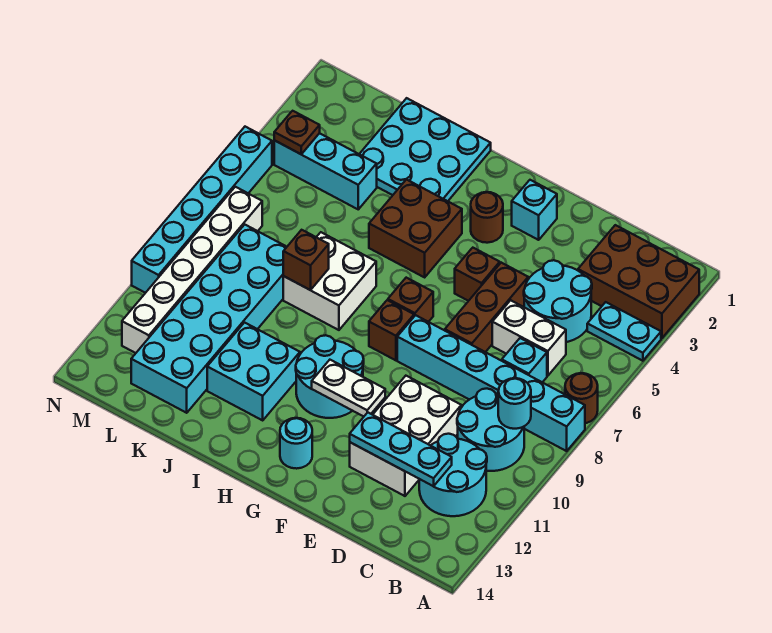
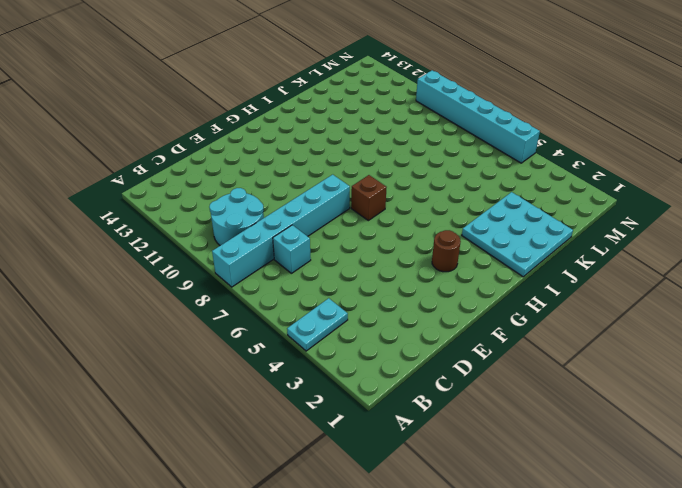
none -> brown 2x3 brick [578,225,699,338]
none -> brown 1x1 round brick [565,373,598,423]
none -> cyan 2x2 round brick [419,434,487,516]
none -> cyan 2x2 round brick [524,260,592,342]

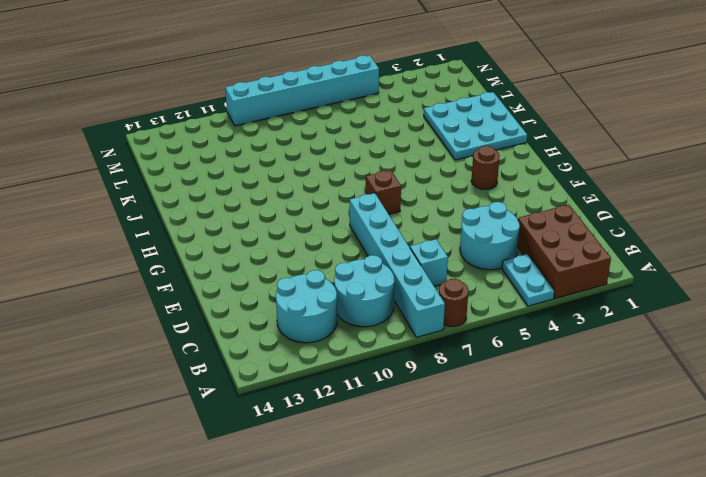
none -> white 1x2 brick [492,300,566,376]
none -> white 2x3 brick [350,376,461,496]
none -> brown 1x3 brick [445,263,528,352]
none -> cyan 1x1 brick [512,180,557,240]

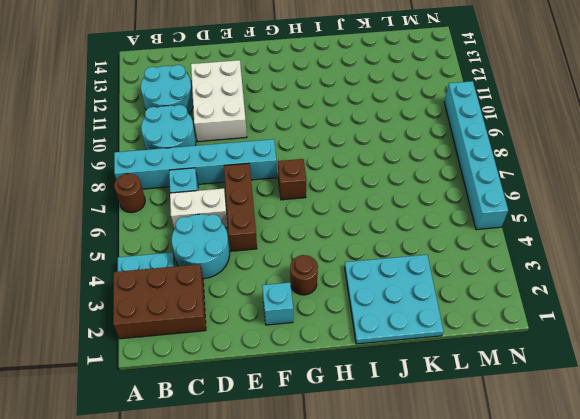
none -> brown 1x1 brick [455,248,500,301]
none -> brown 1x1 brick [369,300,414,360]
none -> cyan 2x2 round brick [296,335,364,418]
none -> cyan 1x1 round brick [280,418,312,469]

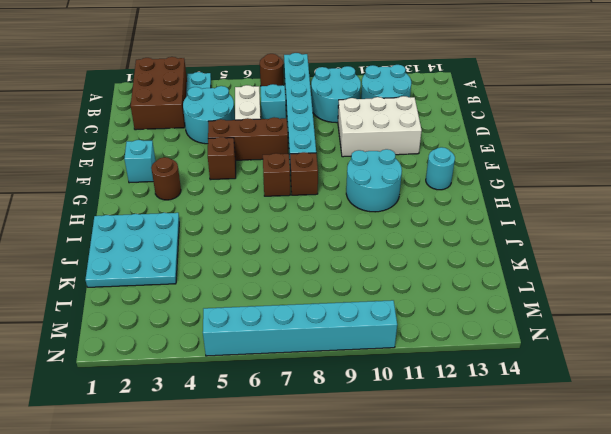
none -> brown 2x2 brick [369,180,462,277]
none -> white 2x2 brick [283,232,376,330]
none -> cyan 2x2 brick [207,323,300,420]
none -> cyan 1x3 brick [274,133,377,209]

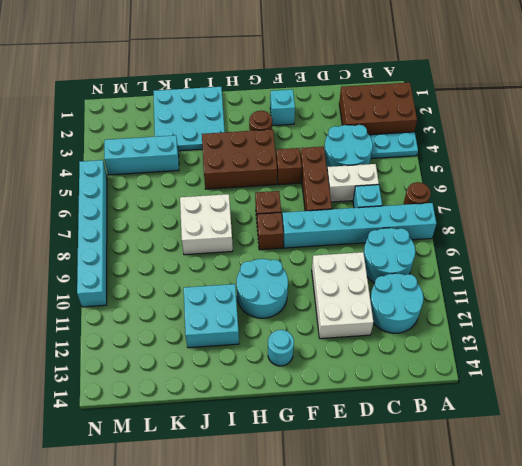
brown 2x3 brick [202,129,277,189] -> brown 2x2 brick [369,180,462,277]
none -> cyan 2x6 brick [131,225,286,413]
none -> white 1x6 brick [122,187,262,353]
none -> cyan 1x1 round brick [498,378,531,429]
none -> cyan 1x3 plate [350,412,452,486]

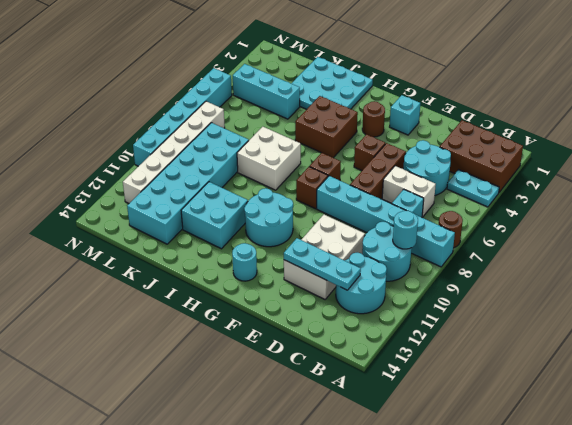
none -> white 1x2 plate [312,360,385,416]
none -> brown 1x1 brick [283,230,329,290]
none -> brown 1x1 plate [274,111,320,154]

